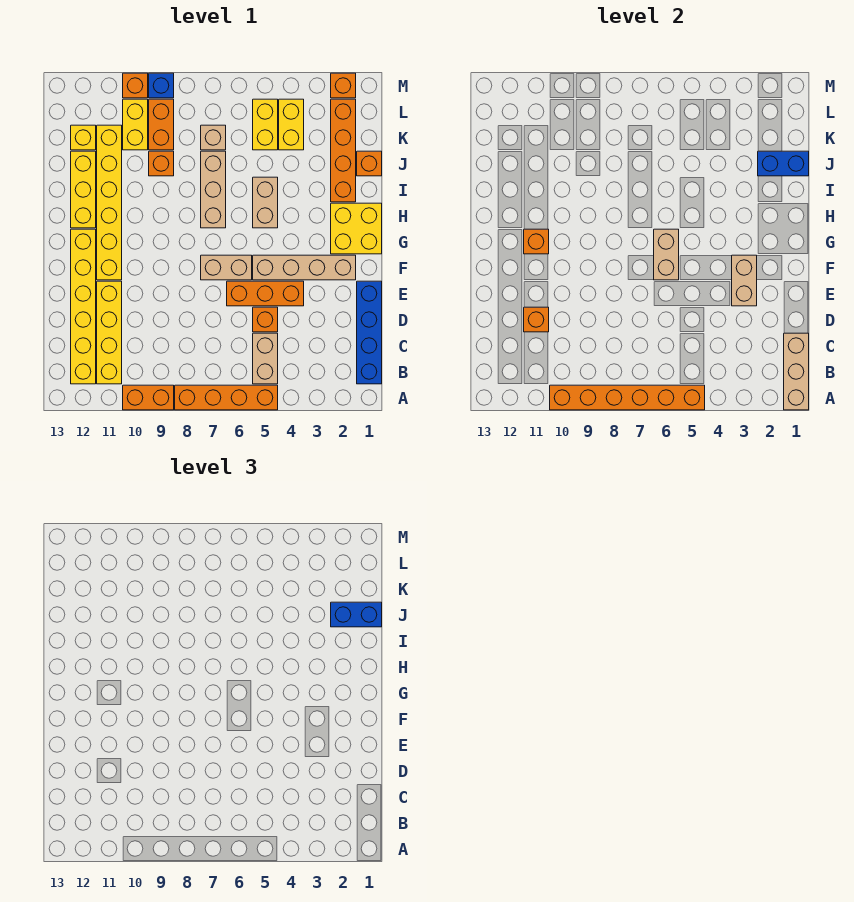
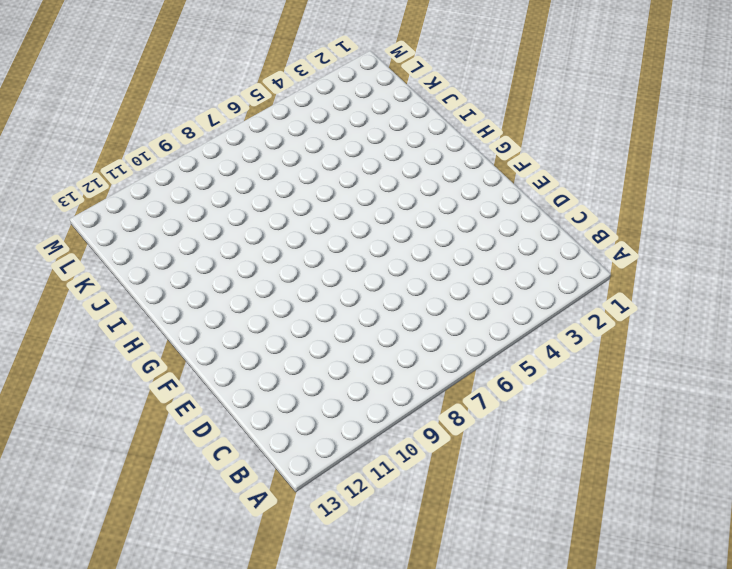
none -> orange 1x4 brick [175,385,278,410]
none -> orange 1x2 brick [123,385,174,410]
none -> blue 1x4 brick [357,281,382,384]
none -> tan 1x2 brick [253,333,278,384]

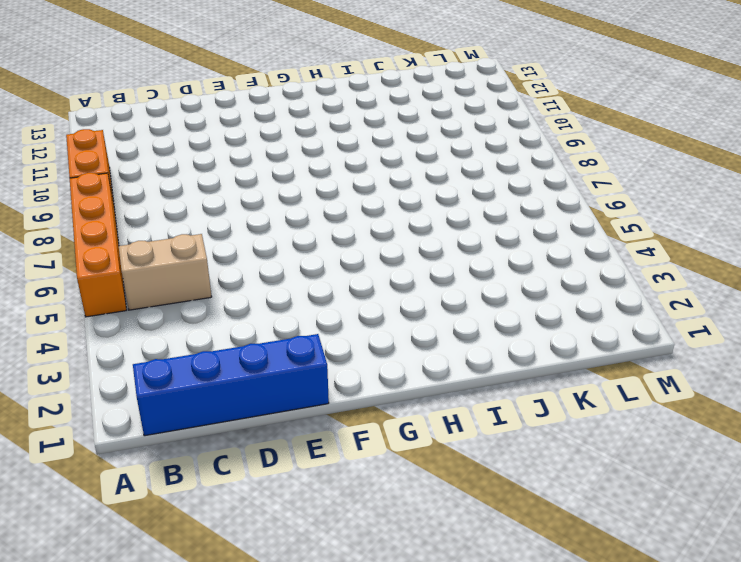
none -> yellow 1x4 brick [97,281,122,384]
none -> yellow 1x6 brick [71,229,96,384]
none -> orange 1x1 brick [253,307,278,332]
none -> orange 1x3 brick [227,281,304,306]

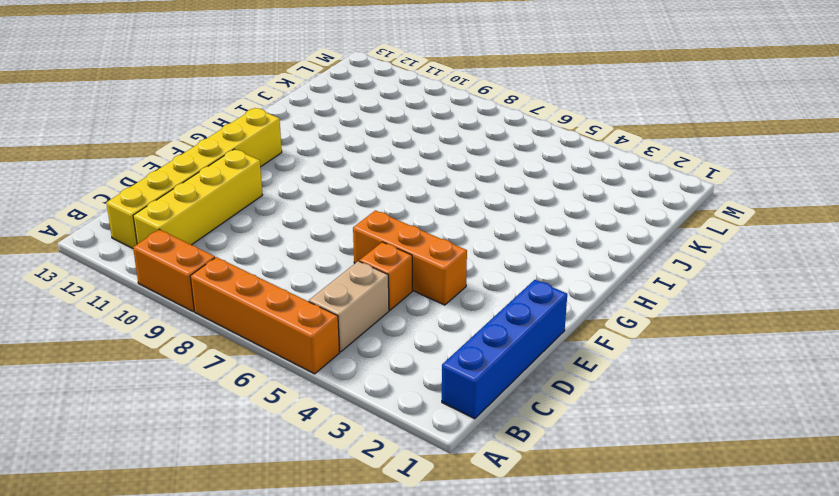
none -> tan 1x4 brick [253,255,356,280]
none -> tan 1x2 brick [201,255,252,280]
none -> yellow 1x6 brick [97,125,122,280]
none -> yellow 2x2 brick [331,203,382,254]

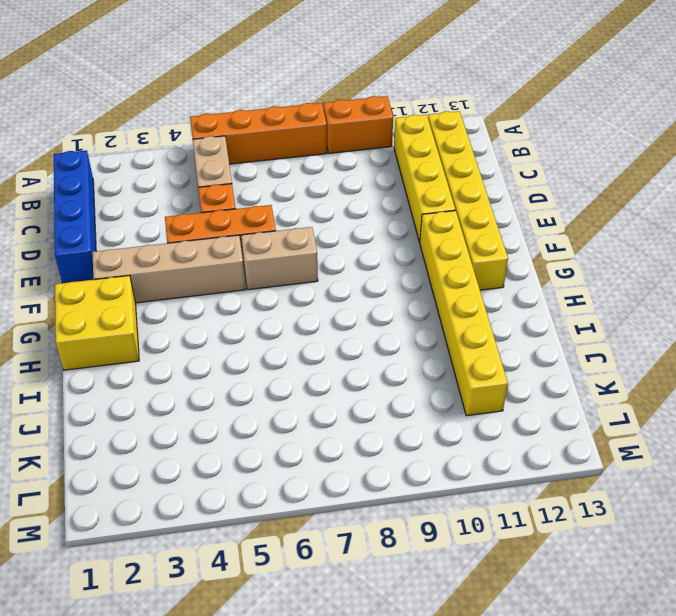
none -> tan 1x2 brick [253,177,278,228]
none -> tan 1x3 brick [201,151,226,228]
none -> yellow 1x3 brick [71,151,96,228]
none -> orange 1x4 brick [331,99,356,202]

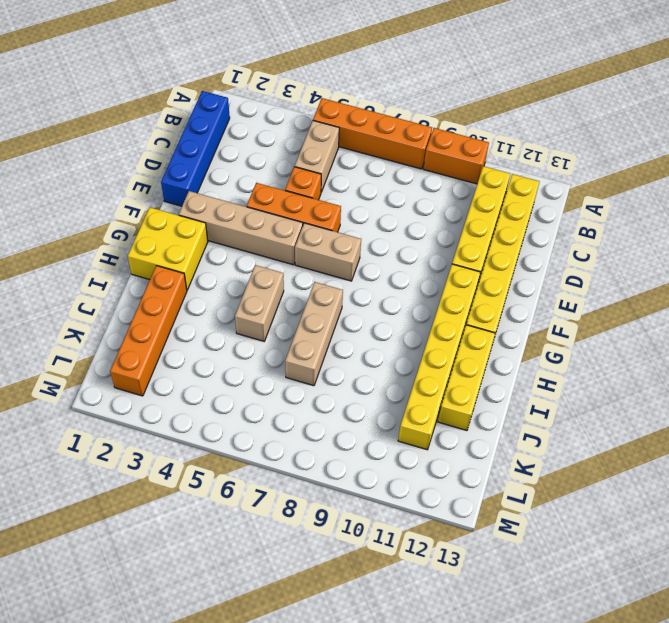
none -> orange 1x1 brick [357,151,382,176]
none -> orange 1x1 brick [149,151,174,176]
none -> yellow 1x2 brick [279,99,304,150]
none -> yellow 1x2 brick [253,99,278,150]

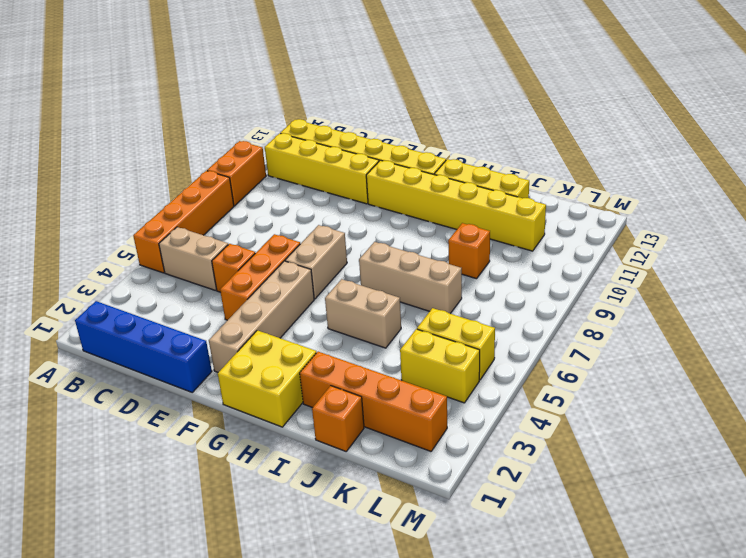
none -> tan 1x1 brick [201,125,226,150]
none -> orange 1x2 brick [149,99,174,150]
none -> yellow 1x2 brick [123,99,148,150]
none -> yellow 1x1 brick [71,125,96,150]

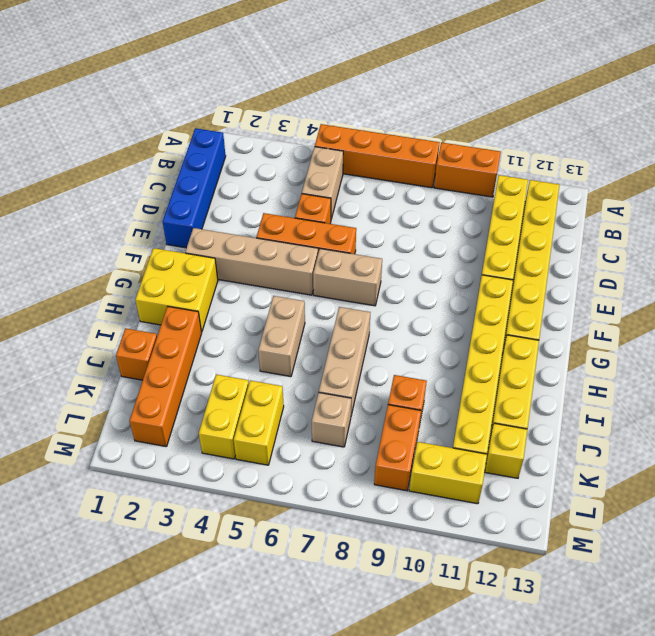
yellow 1x2 brick [409,442,487,504] -> yellow 1x2 brick turned to [123,99,148,150]
none -> orange 1x1 brick [331,73,356,98]
none -> blue 1x1 brick [149,73,174,98]
none -> orange 1x1 brick [123,73,148,98]
none -> tan 1x3 brick [784,333,809,410]

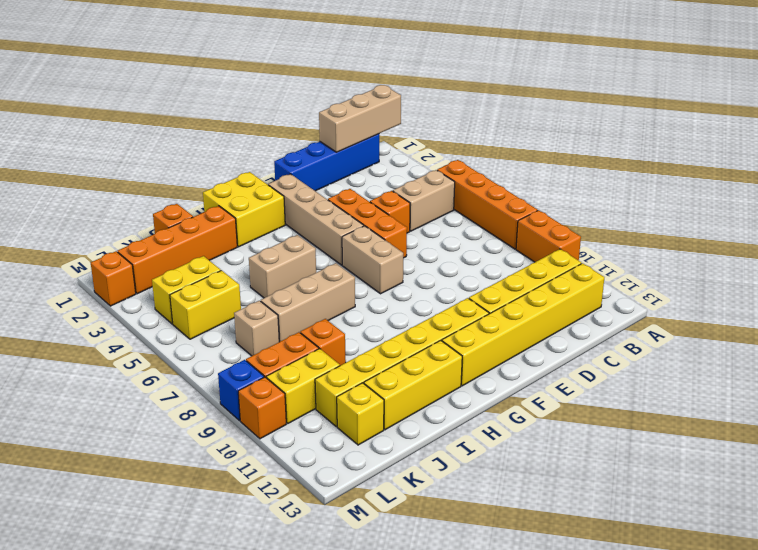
none -> orange 1x6 brick [550,385,705,410]
none -> orange 1x1 brick [524,307,549,332]
none -> tan 1x2 brick [732,255,757,306]
none -> tan 1x2 brick [654,229,679,280]

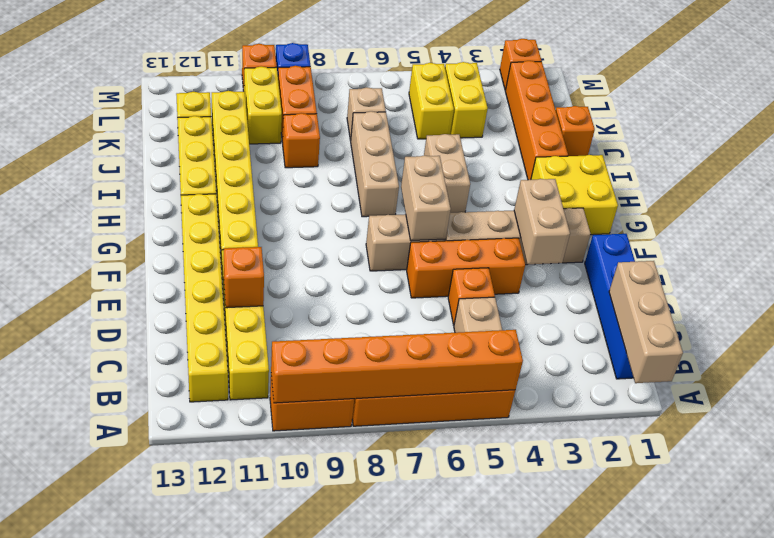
none -> orange 1x1 brick [524,229,549,254]
none -> blue 1x2 brick [758,151,809,176]
none -> blue 1x2 brick [331,602,382,627]

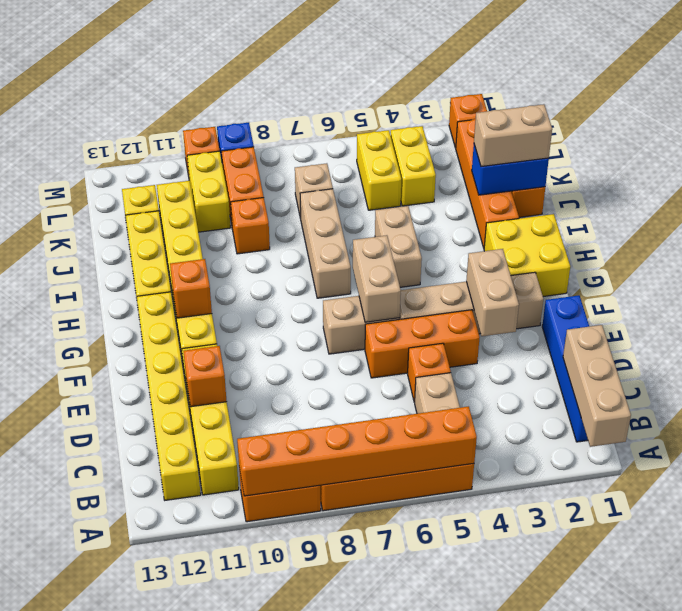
tan 1x2 brick [474,104,552,167] -> blue 1x2 brick [331,602,382,627]

